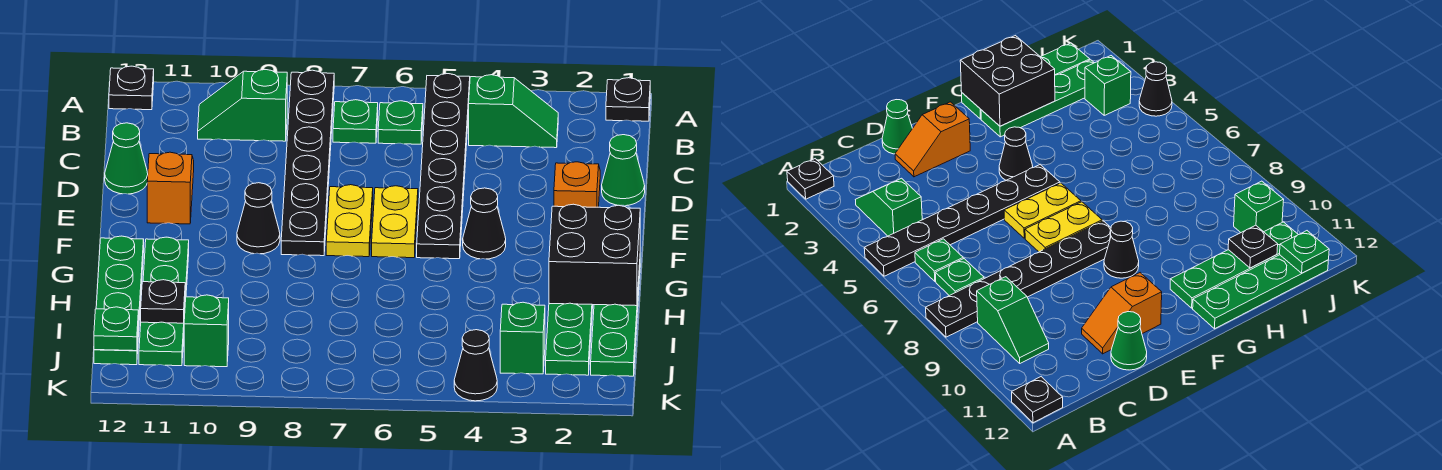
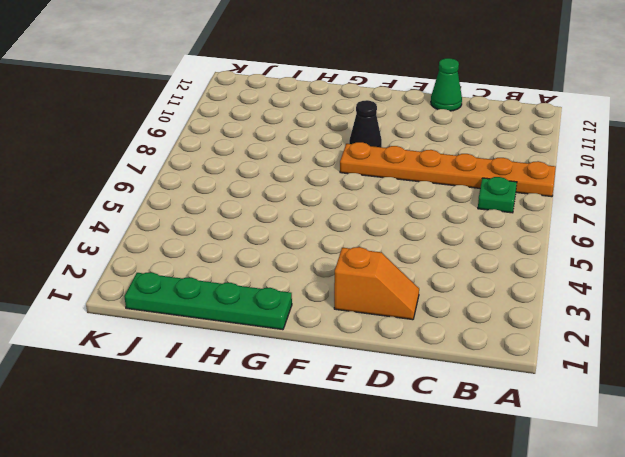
orange 1x6 plate [340,142,556,197] -> black 1x6 plate [281,70,334,256]
none -> black 1x1 plate [606,78,650,121]
none -> black 1x6 plate [417,74,470,259]
none -> black 1x1 plate [109,66,154,110]

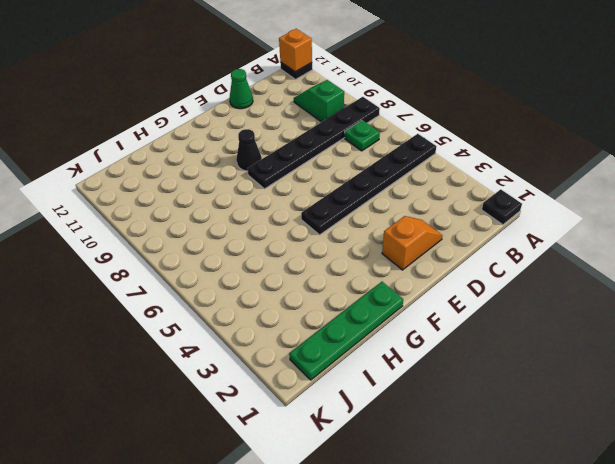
orange 1x1 brick [279,29,312,72] -> none
none -> green 1x2 slope [469,75,558,148]
none -> green 1x1 plate [378,101,423,144]
none -> green 1x1 cone [602,135,645,206]

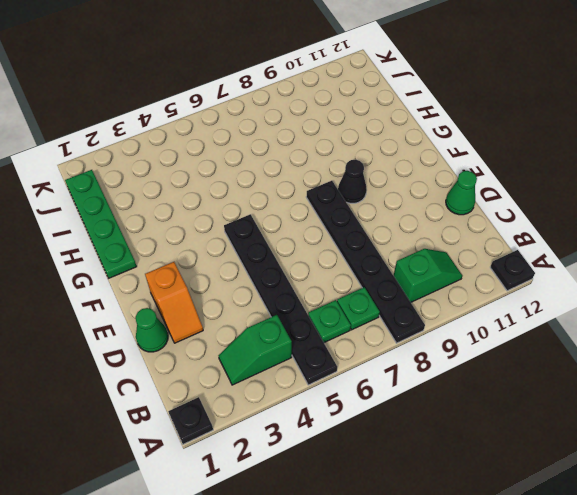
none -> orange 1x2 slope [147,152,194,224]
none -> yellow 1x2 plate [372,186,418,258]
none -> yellow 1x2 plate [326,185,373,257]

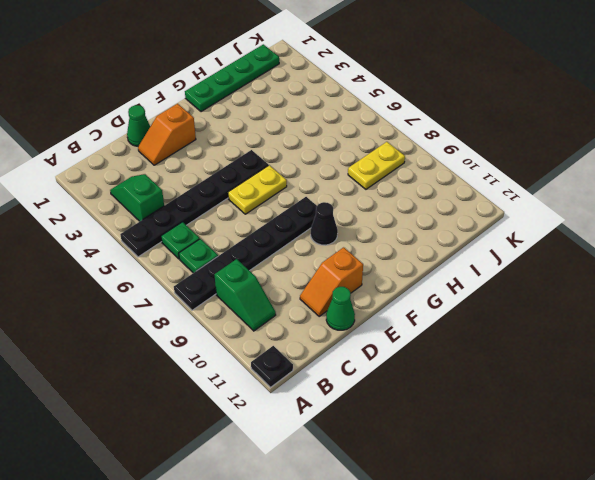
yellow 1x2 plate [348,142,405,189] -> yellow 1x2 plate moved to [326,185,373,257]
none -> black 1x1 plate [606,78,650,121]
none -> black 1x1 cone [463,188,506,259]
none -> green 1x4 plate [546,303,593,375]

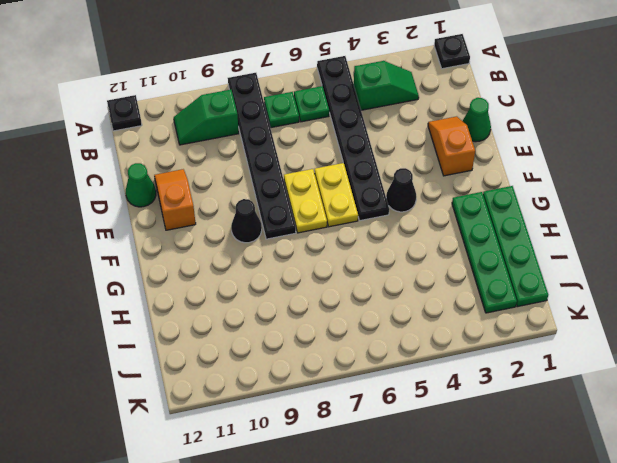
none -> green 1x4 plate [139,237,189,366]
none -> green 1x4 plate [94,236,144,365]
none -> green 1x1 brick [500,302,545,374]

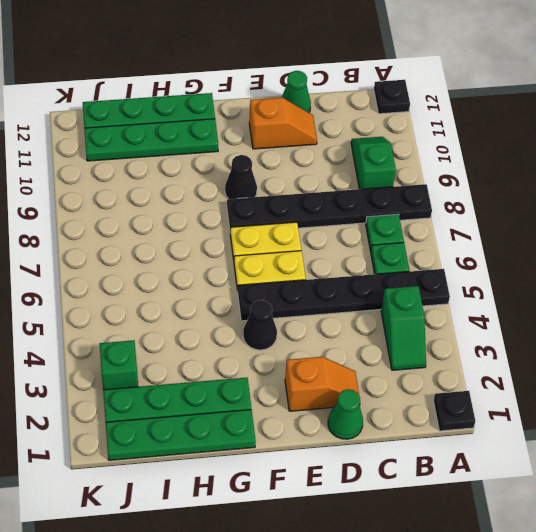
none -> green 1x1 brick [184,295,229,367]
none -> black 1x1 cone [454,330,497,401]
none -> black 2x2 brick [549,204,640,306]

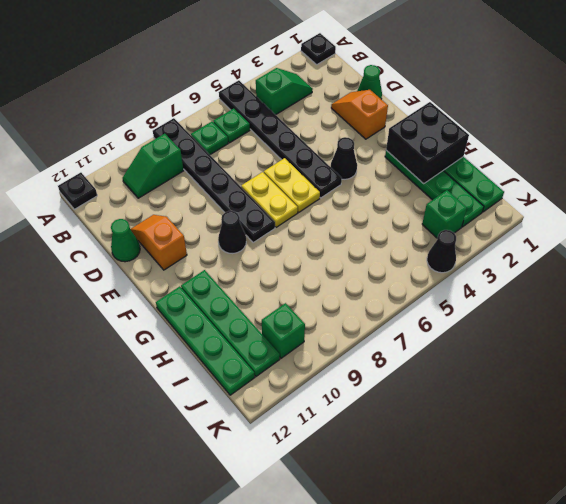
none -> black 1x1 plate [141,280,185,323]
none -> green 1x1 plate [94,307,138,351]

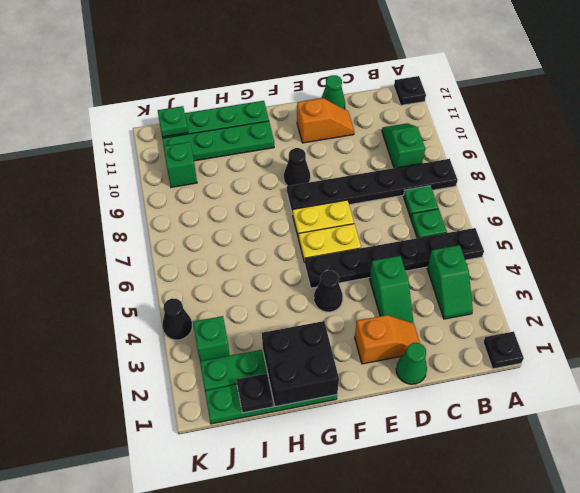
green 1x2 slope [369,256,413,323] -> none
black 1x1 plate [236,373,273,413] -> black 1x1 plate moved to [141,280,185,323]

